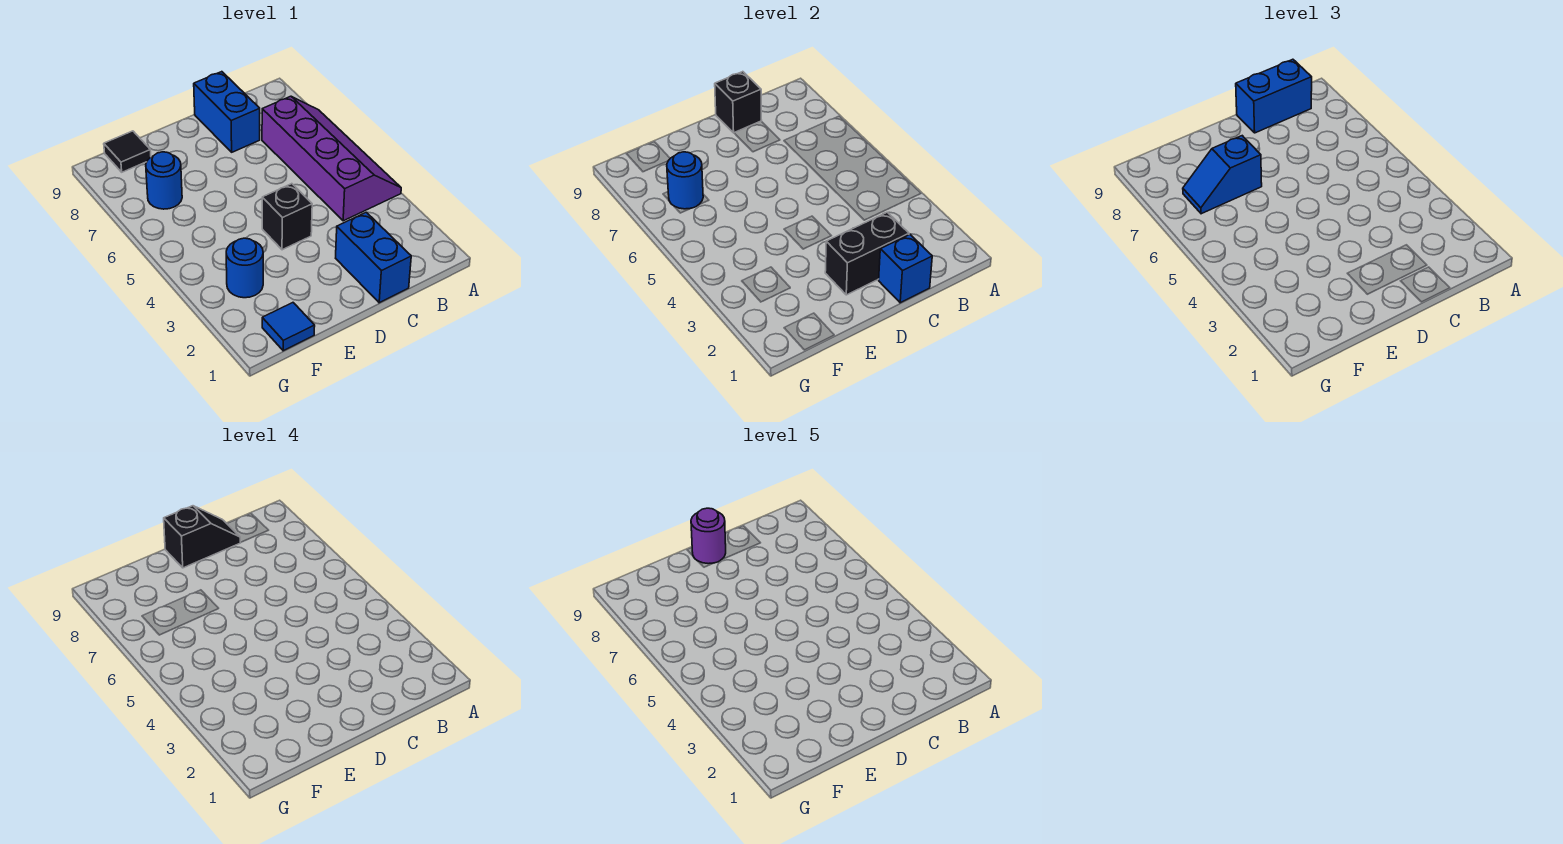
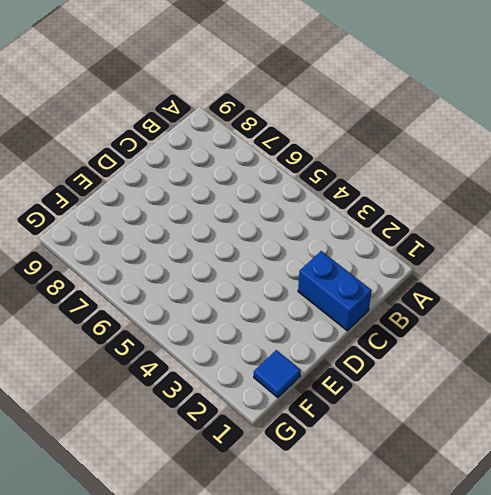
none -> purple 2x4 slope [262,96,401,221]
none -> blue 1x2 brick [194,72,260,152]
none -> black 1x1 brick [262,184,312,250]

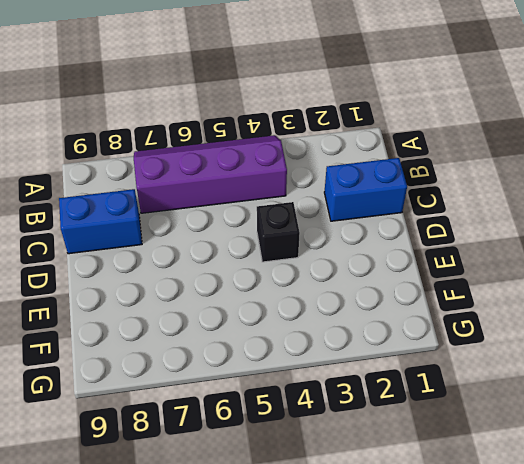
none -> blue 1x1 tile [262,303,315,351]
none -> blue 1x1 round brick [226,238,263,298]
none -> blue 1x1 round brick [146,152,182,209]

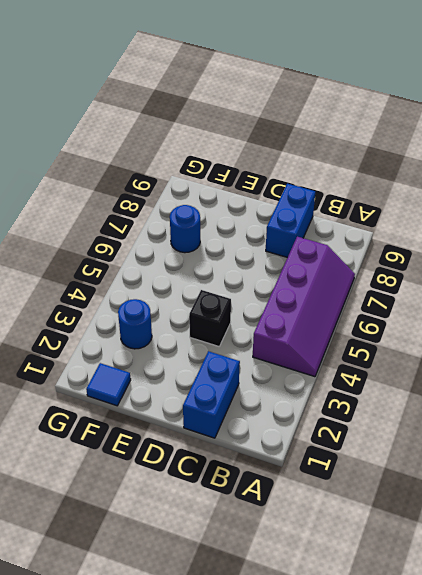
none -> black 1x1 tile [104,131,151,172]
none -> blue 1x1 brick [878,234,932,303]
none -> black 1x2 brick [825,212,909,295]

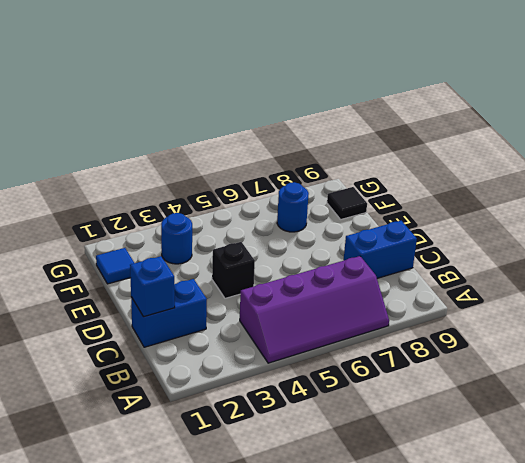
none -> black 1x2 brick [825,212,909,295]
none -> black 1x1 brick [715,72,762,133]
none -> blue 1x1 round brick [667,152,703,209]

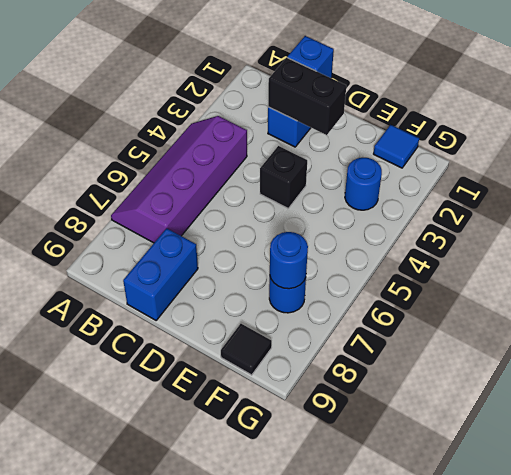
none -> black 1x1 brick [715,72,762,133]
none -> blue 1x2 brick [1236,59,1312,133]
none -> blue 1x2 slope [1183,136,1262,214]

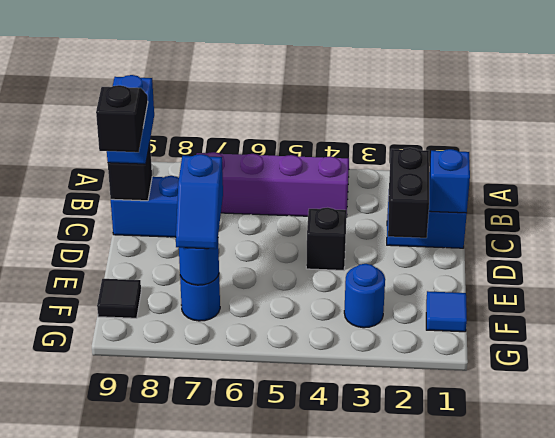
none -> purple 1x1 round brick [691,508,726,564]

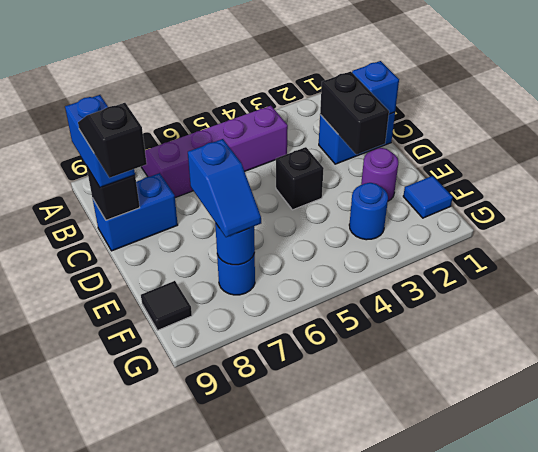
purple 1x1 round brick [361,148,398,201] -> purple 1x1 round brick moved to [691,508,726,564]

